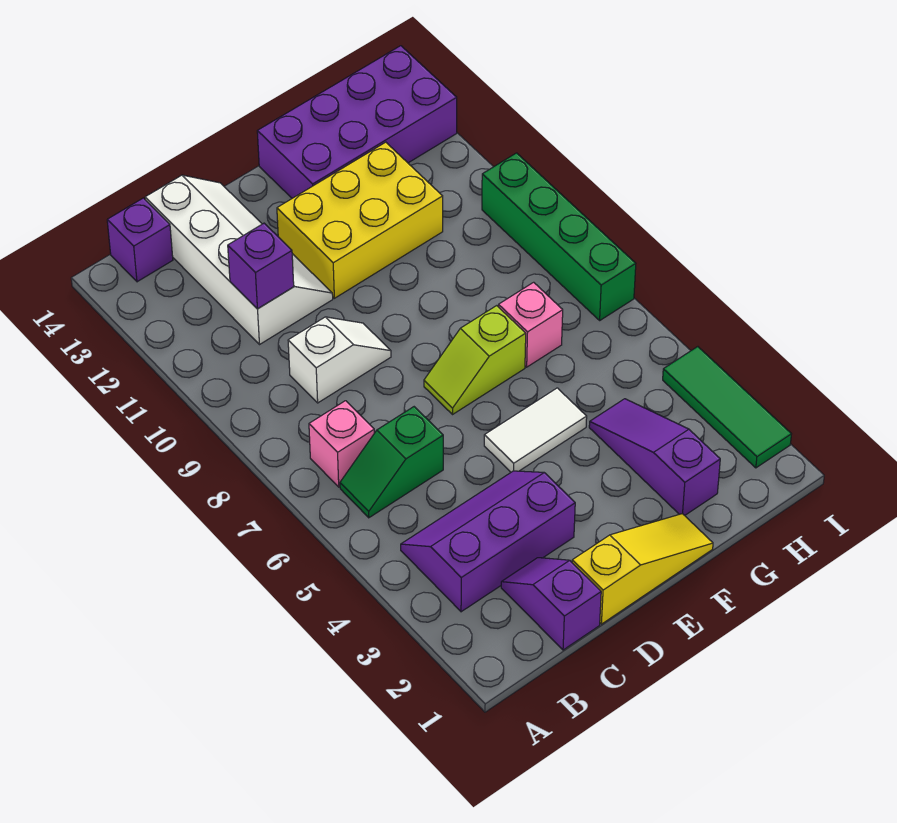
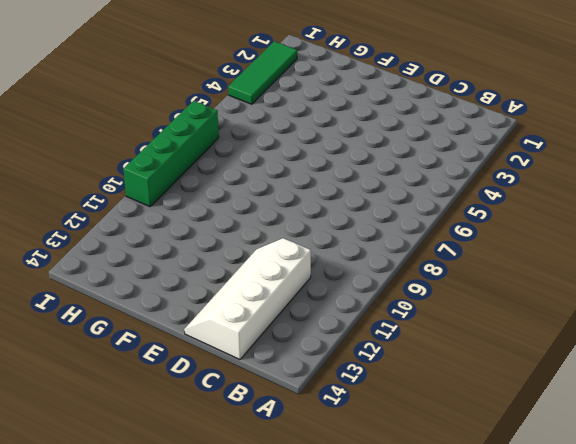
none -> purple 2x3 slope [401,471,575,612]
none -> green 1x2 slope [340,407,443,518]
none -> pink 1x1 brick [309,401,374,487]

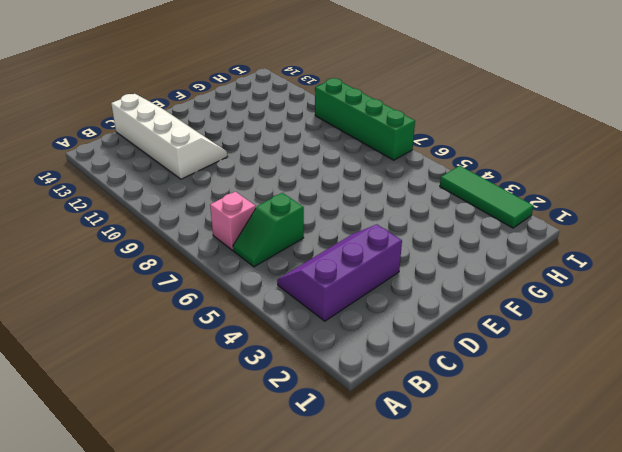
none -> purple 1x1 brick [107,198,173,282]
none -> purple 1x2 slope [501,558,601,650]
none -> white 1x2 slope [288,317,391,403]

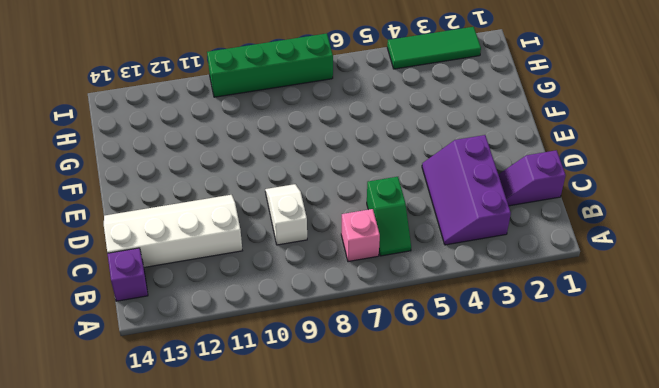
none -> yellow 1x3 slope [572,514,713,624]
none -> white 1x2 tile [484,388,587,472]
none -> lime 1x2 slope [424,306,526,415]

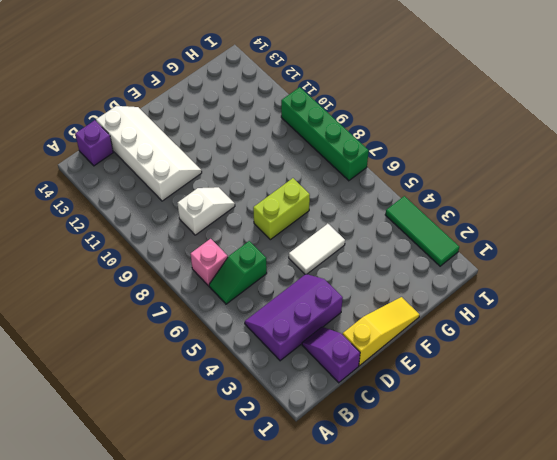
lime 1x2 brick [253,178,310,240] -> lime 1x2 slope [424,306,526,415]
none -> yellow 2x3 brick [277,142,443,298]
none -> purple 2x4 brick [257,46,457,198]
none -> purple 1x3 slope [589,399,720,515]

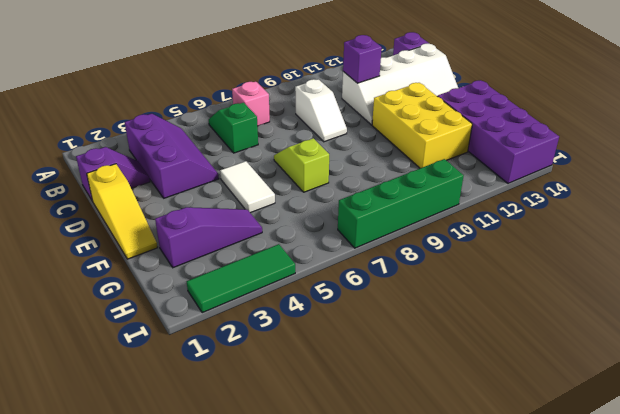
none -> pink 1x1 brick [498,282,563,367]

